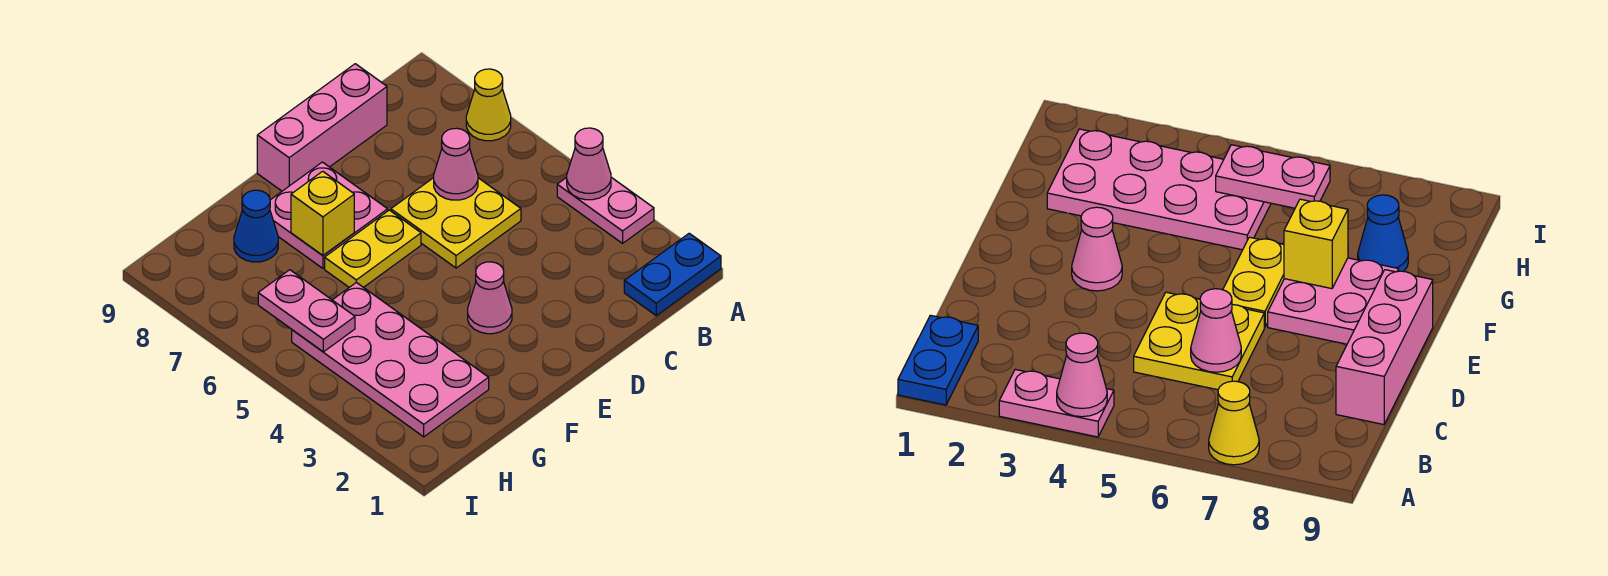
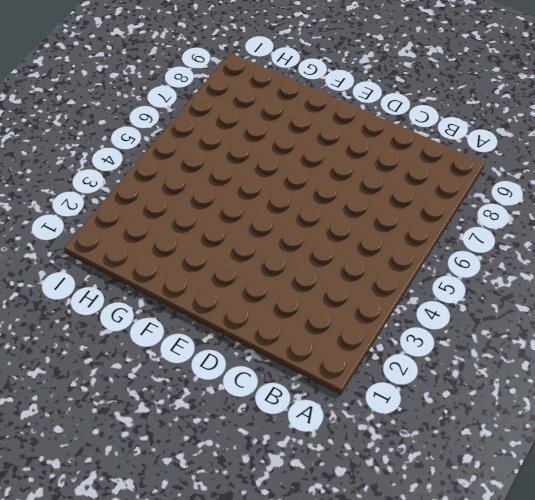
none -> blue 1x2 plate [624,233,721,315]
none -> pink 1x2 plate [557,177,654,243]
none -> yellow 1x1 cone [466,69,511,141]

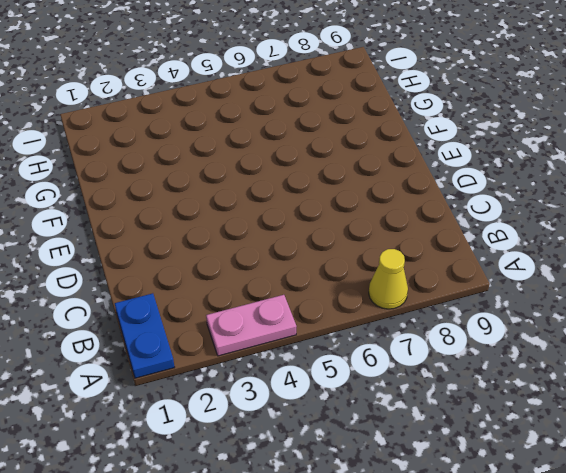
none -> yellow 2x2 plate [391,178,521,268]
none -> pink 1x3 brick [257,64,387,191]
none -> pink 1x1 cone [468,262,512,334]

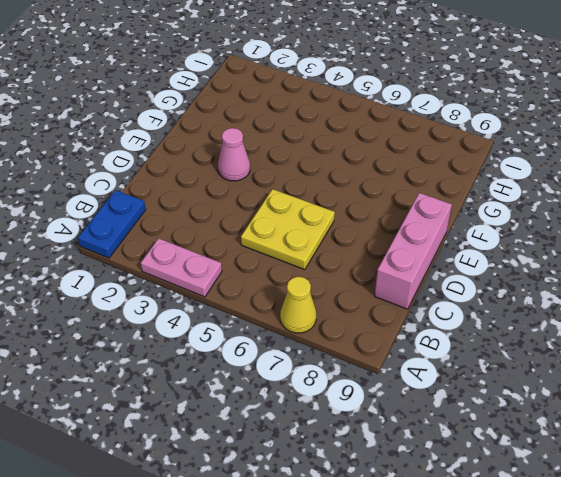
none -> yellow 1x2 plate [325,210,421,287]
none -> pink 2x2 plate [270,162,388,268]
none -> pink 2x4 plate [292,282,489,437]

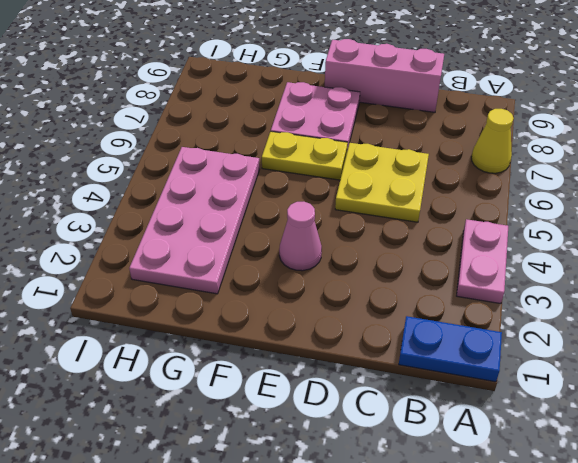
none -> blue 1x1 cone [234,190,278,262]
none -> pink 1x1 cone [567,128,611,200]
none -> pink 1x1 cone [434,128,478,200]

